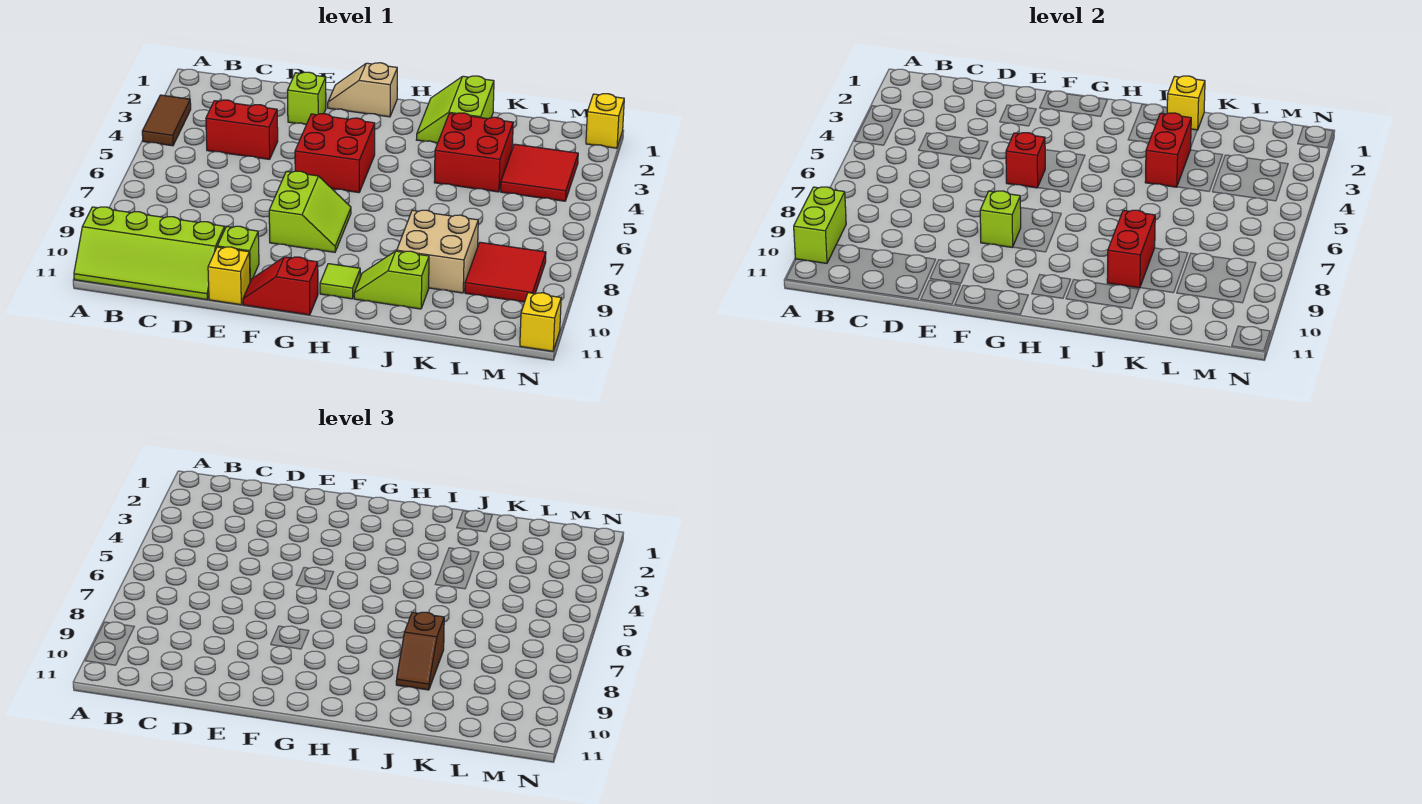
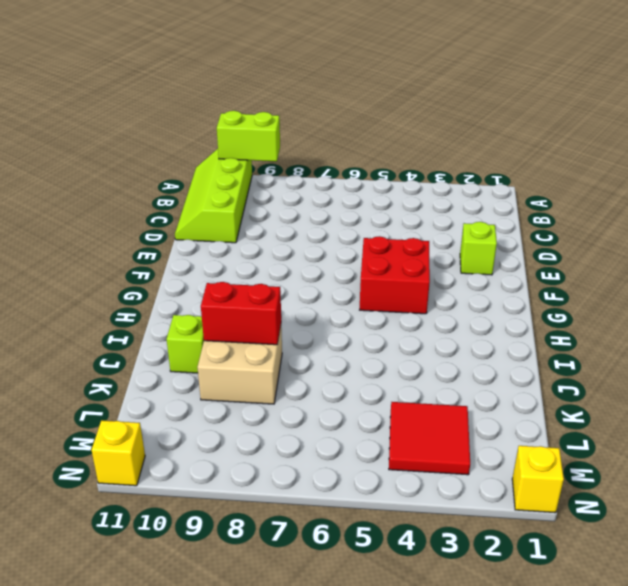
none -> brown 1x2 tile [142,95,191,146]
none -> red 1x2 brick [206,100,278,159]
none -> lime 1x1 brick [217,226,259,281]

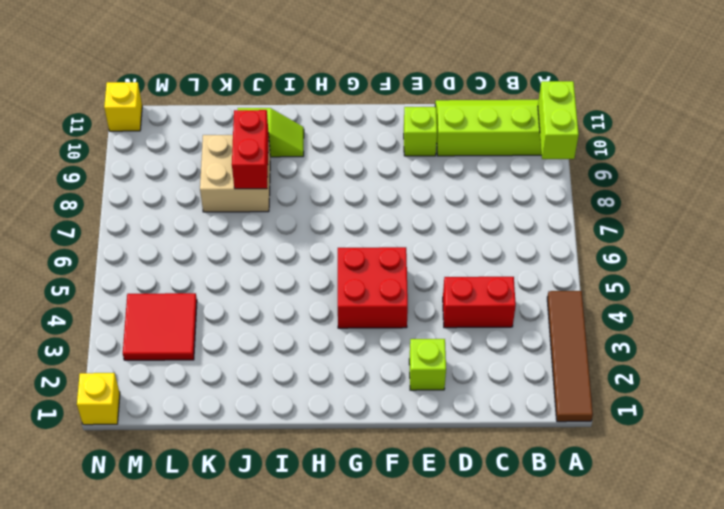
brown 1x4 tile [547,291,593,422] -> brown 1x2 tile [142,95,191,146]
none -> yellow 1x1 brick [208,247,250,305]
none -> tan 1x2 slope [328,63,397,117]
none -> lime 2x2 slope [269,171,351,252]

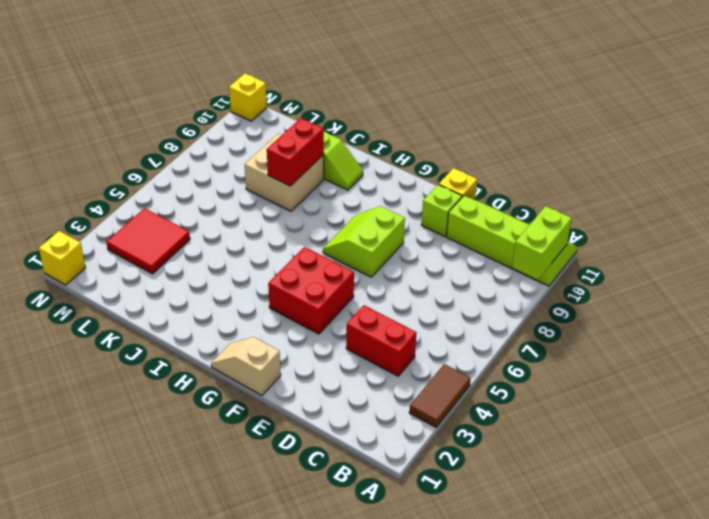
tan 1x2 slope [211,337,281,395] -> tan 1x2 slope turned to [328,63,397,117]
none -> lime 1x1 brick [287,72,326,125]
none -> red 1x2 slope [243,257,318,315]
none -> lime 1x1 tile [320,264,360,299]

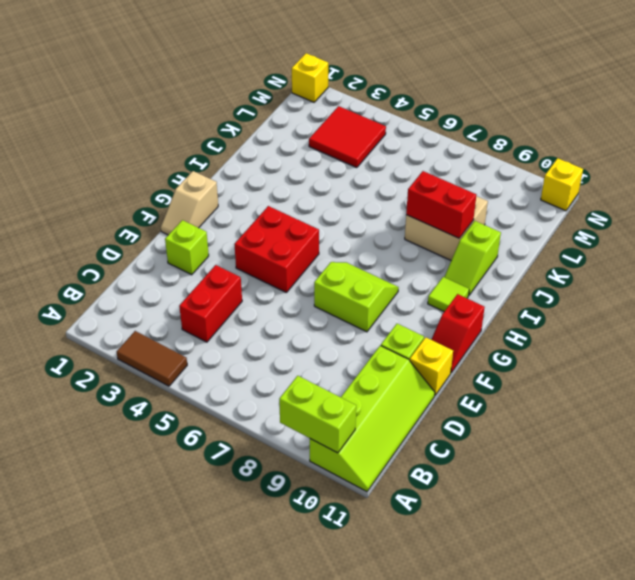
none -> lime 2x2 slope [416,76,494,143]
none -> red 2x2 brick [434,113,513,192]
none -> red 2x2 tile [465,242,546,302]

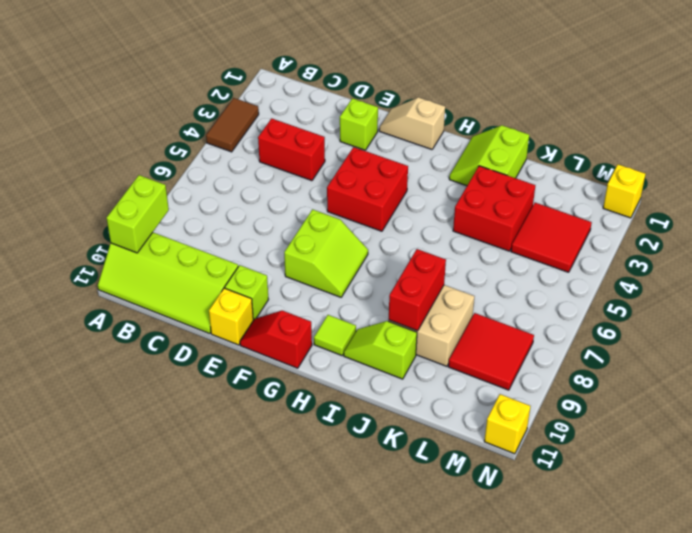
none -> red 1x1 brick [1006,133,1045,188]
none -> lime 1x1 brick [980,191,1021,248]
none -> yellow 1x1 brick [1167,76,1205,130]

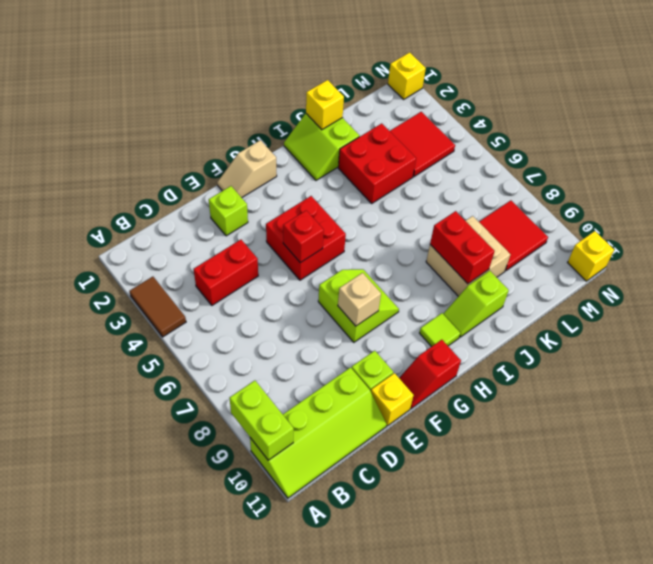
tan 1x1 brick [338,273,381,326] -> lime 1x1 brick [980,191,1021,248]
none -> red 1x2 brick [1145,113,1191,187]
none -> brown 1x2 slope [396,612,444,690]

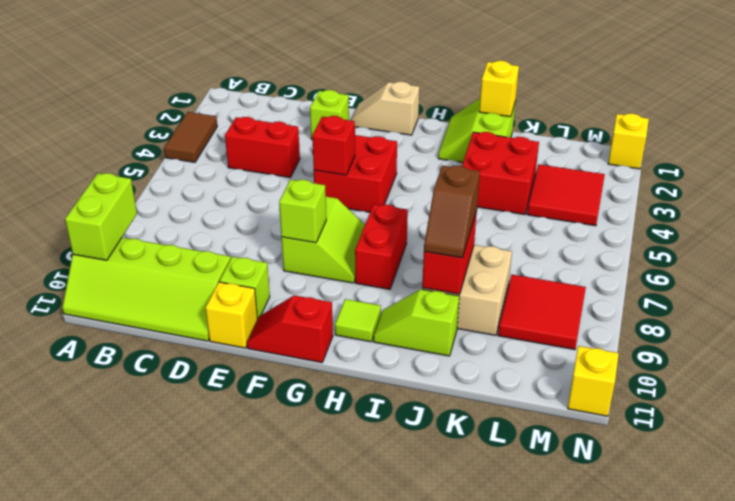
red 1x2 brick [355,204,408,289] -> red 1x2 brick moved to [1145,113,1191,187]

